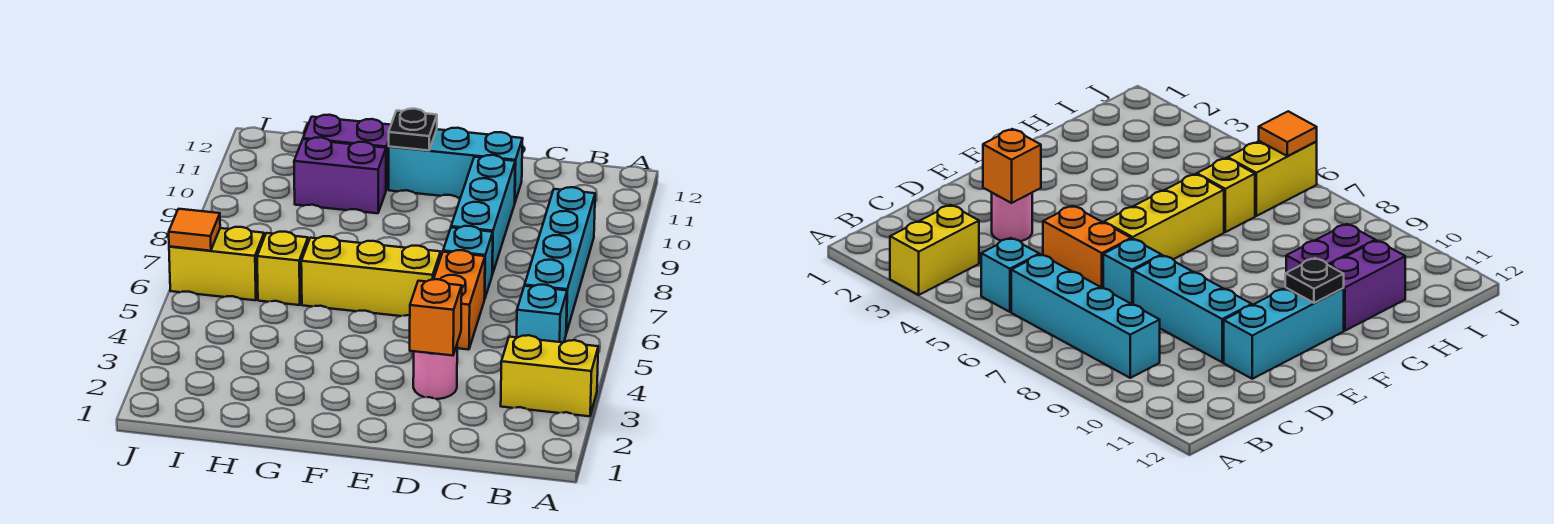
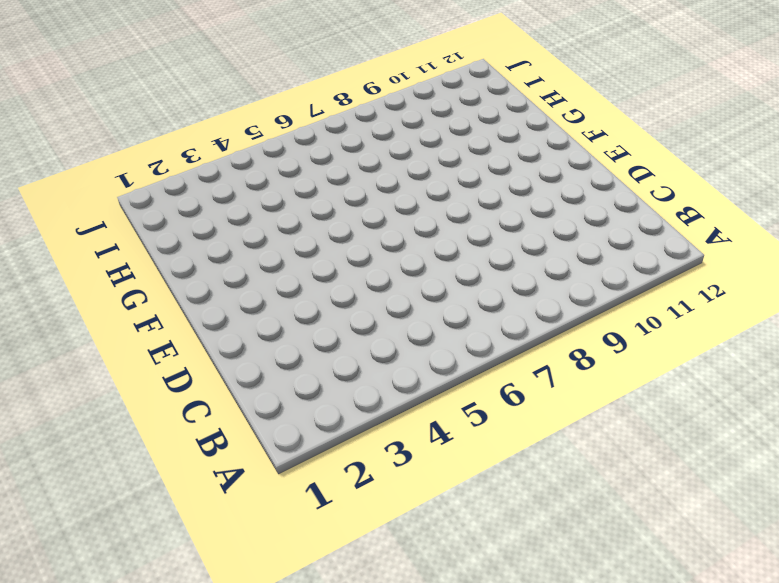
none -> yellow 1x2 brick [501,335,598,416]
none -> cyan 1x1 brick [517,285,567,343]
none -> cyan 1x4 brick [525,187,595,333]

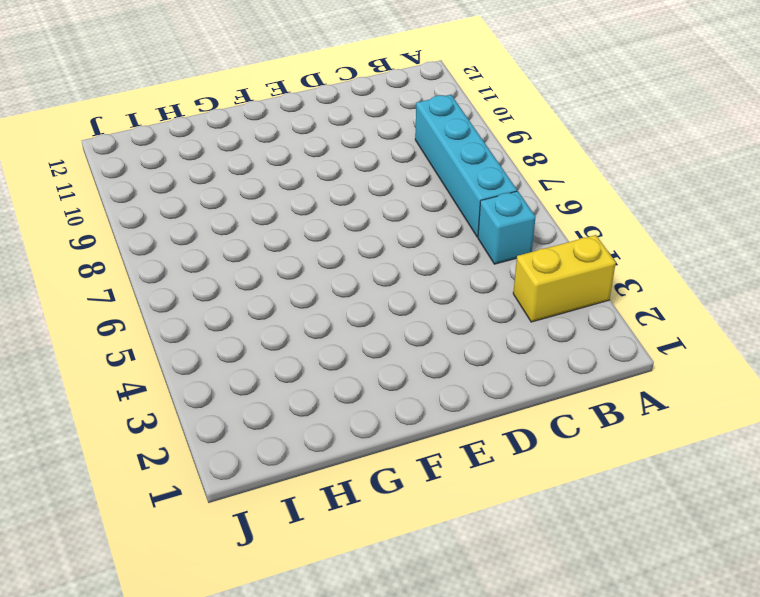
none -> pink 1x1 round brick [413,346,457,399]
none -> orange 1x2 brick [434,250,485,350]
none -> cyan 1x1 brick [443,226,493,299]

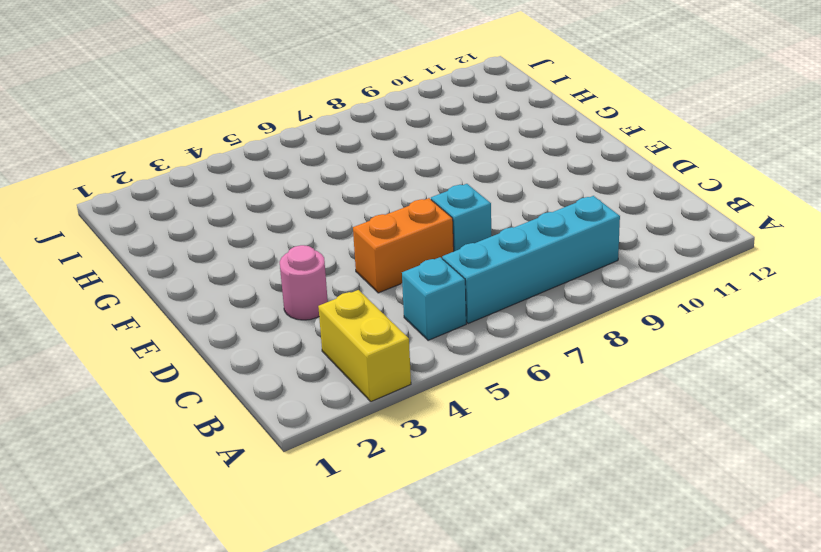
none -> cyan 1x3 brick [451,155,515,275]
none -> cyan 1x3 brick [389,128,523,202]
none -> yellow 1x3 brick [301,236,441,316]

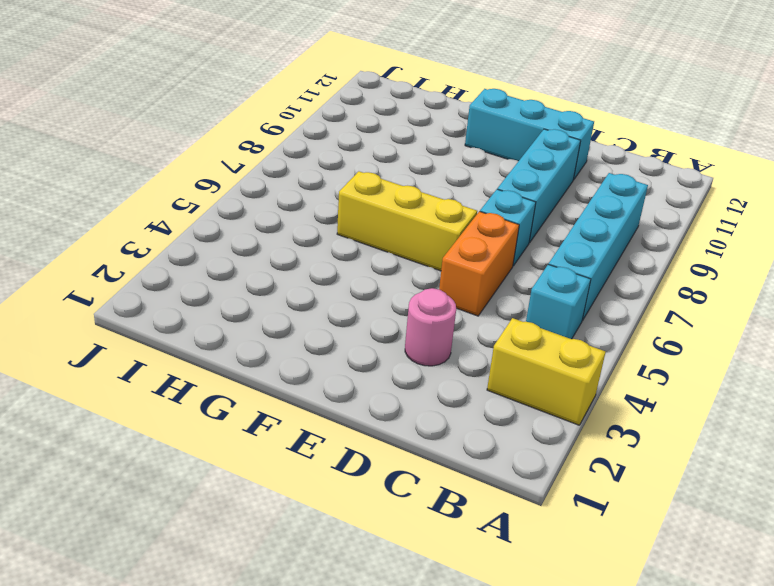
none -> purple 1x2 brick [294,137,386,213]
none -> purple 1x2 brick [303,115,391,190]
none -> yellow 1x1 brick [257,232,308,305]

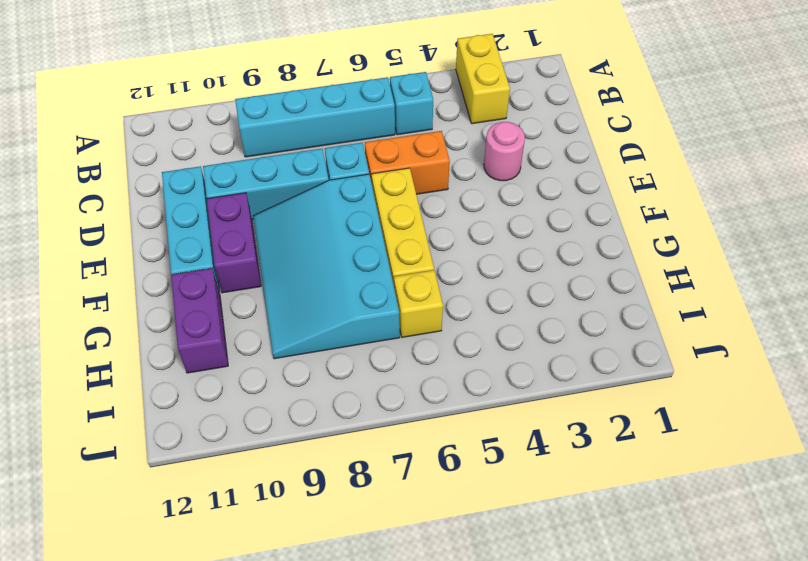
cyan 3x4 slope [253,174,400,359] -> none
purple 1x2 brick [207,193,261,293] -> purple 1x2 brick moved to [294,137,386,213]
none -> yellow 1x2 brick [169,227,264,300]
none -> orange 1x1 brick [410,279,462,356]
none -> black 1x1 plate [389,109,437,150]

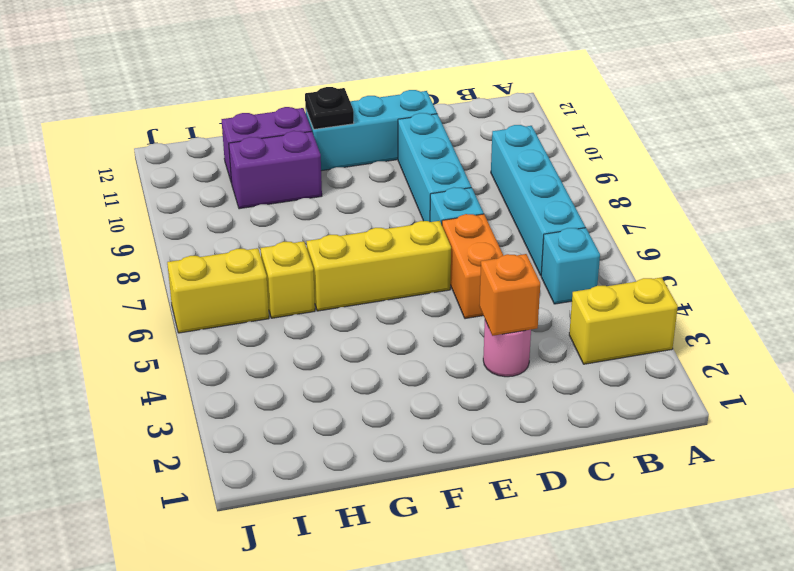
none -> orange 1x1 tile [169,209,220,251]

